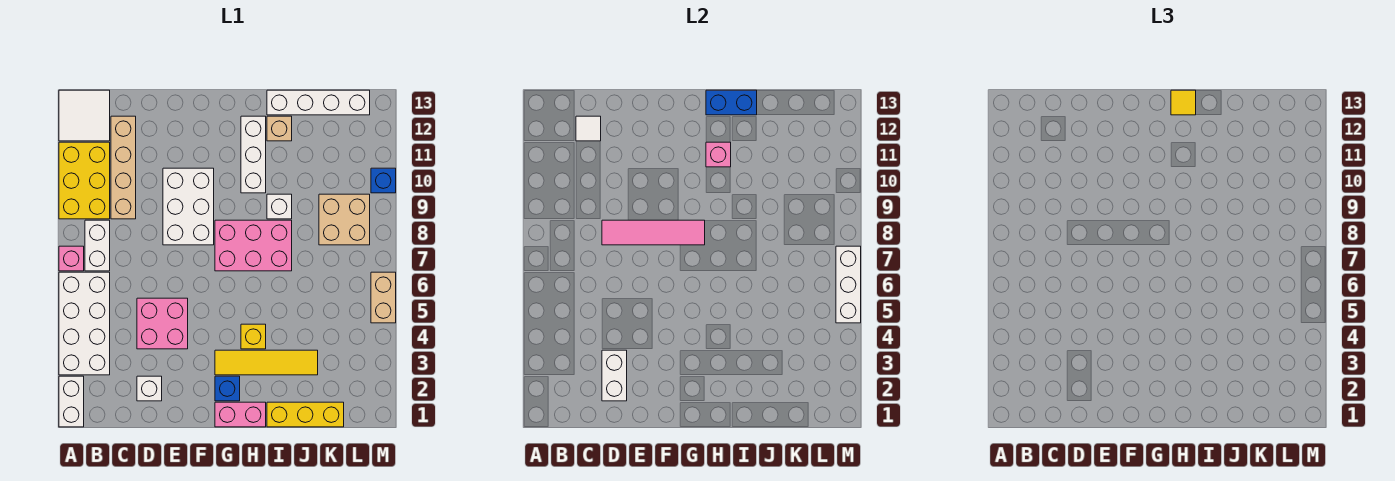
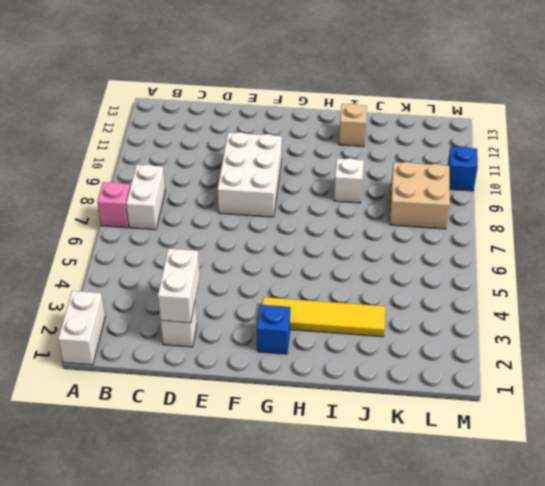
none -> white 2x4 brick [59,272,110,375]
none -> yellow 2x3 brick [59,142,110,219]
none -> white 2x2 tile [59,90,110,141]
none -> tan 1x4 brick [111,116,136,219]

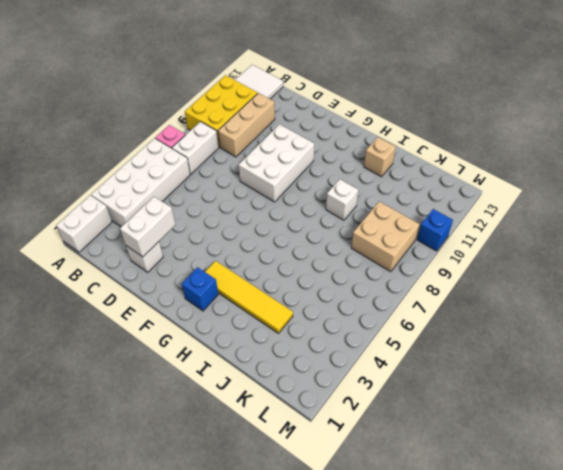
tan 1x3 brick [218,93,275,157] -> tan 1x4 brick [111,116,136,219]
none -> pink 2x2 brick [137,298,188,349]
none -> pink 1x2 brick [215,402,266,427]
none -> pink 2x3 brick [215,220,292,271]
none -> yellow 1x1 brick [241,324,266,349]

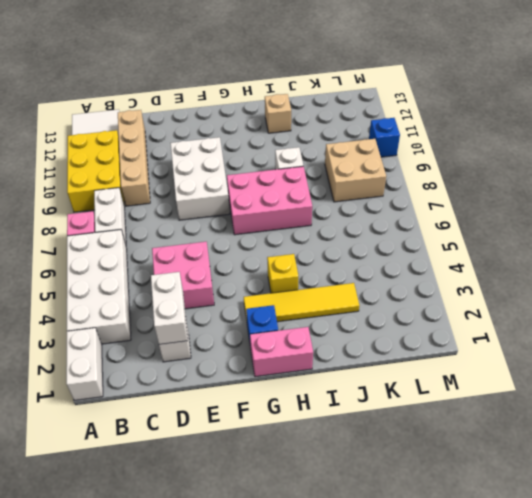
none -> white 1x3 brick [241,116,266,193]
none -> yellow 1x3 brick [267,402,344,427]
none -> white 1x4 brick [267,90,370,115]
none -> tan 1x2 brick [371,272,396,323]

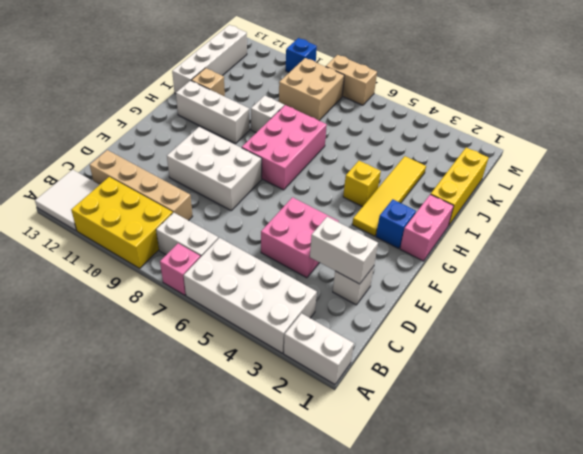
tan 1x2 brick [326,55,377,105] -> tan 1x2 brick moved to [371,272,396,323]
none -> white 1x1 tile [576,116,601,141]
none -> pink 1x4 tile [602,220,705,245]
none -> pink 1x1 brick [706,142,731,167]
none -> blue 1x2 brick [706,90,757,115]

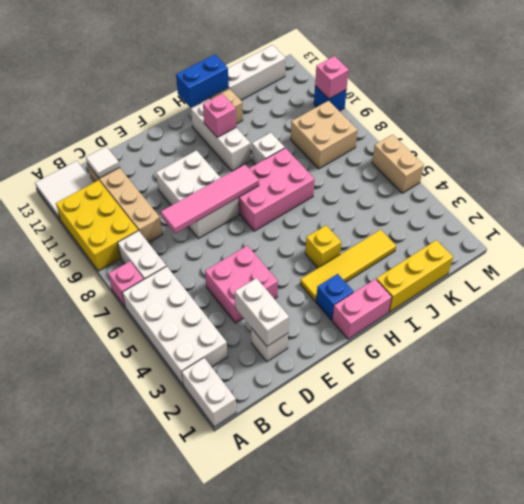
pink 1x1 brick [315,56,349,99] -> none
none -> white 1x3 brick [836,246,861,323]
none -> yellow 1x1 tile [1171,90,1196,115]

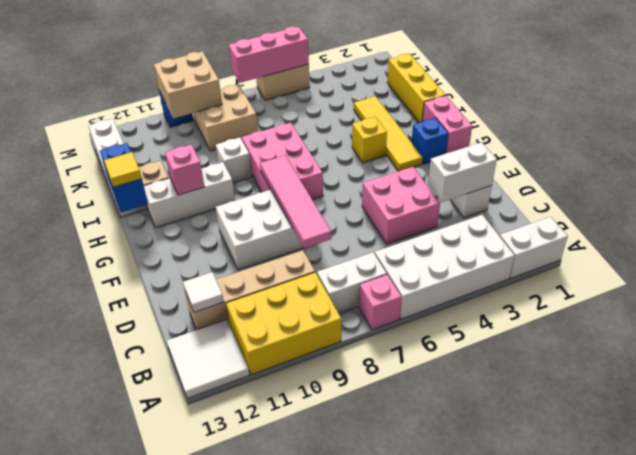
tan 2x2 brick [154,51,222,118] -> none
pink 1x3 brick [229,26,309,83] -> white 1x3 brick [836,246,861,323]

